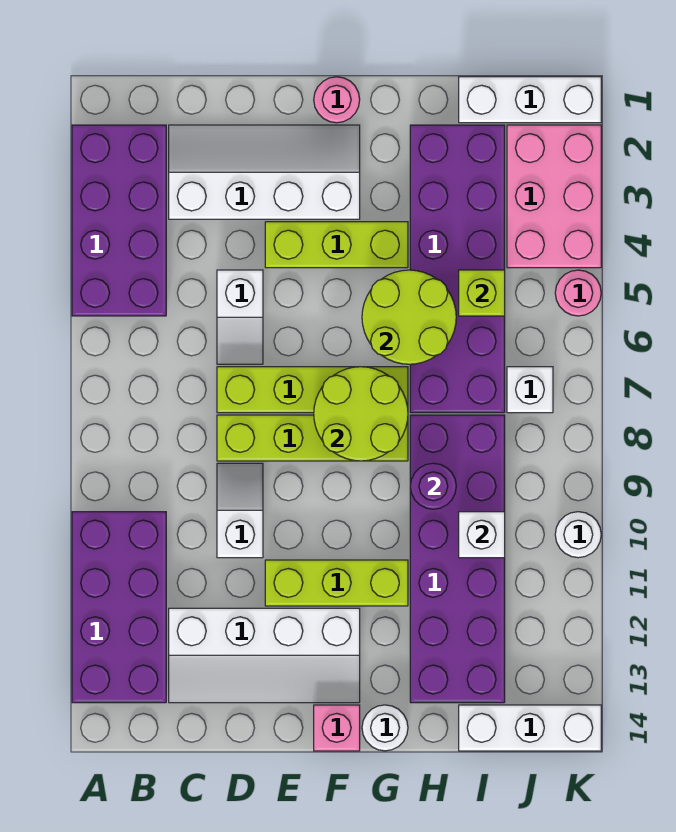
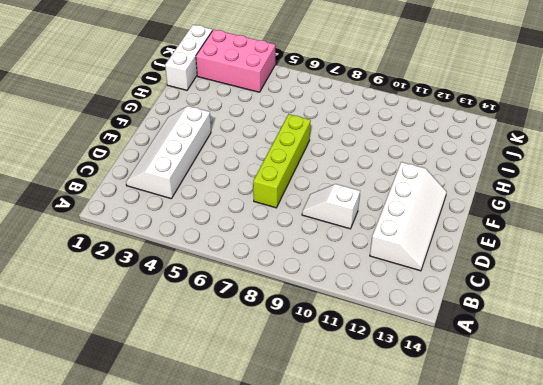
none -> purple 2x4 brick [72,125,166,316]
none -> purple 2x4 brick [72,512,166,703]
none -> white 1x2 slope [217,270,263,364]

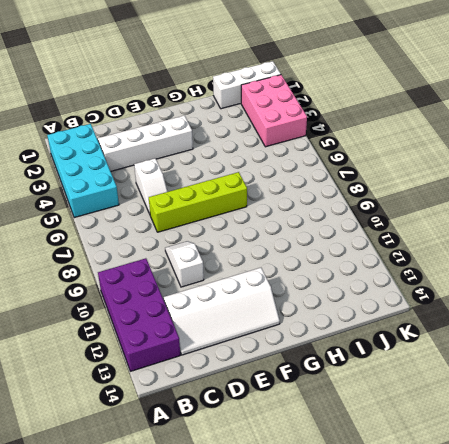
cyan 2x4 brick [47,124,119,218] -> purple 2x4 brick [72,125,166,316]
none -> lime 1x4 brick [217,415,408,461]
none -> lime 1x3 brick [265,222,408,268]
none -> lime 1x3 brick [265,560,408,606]

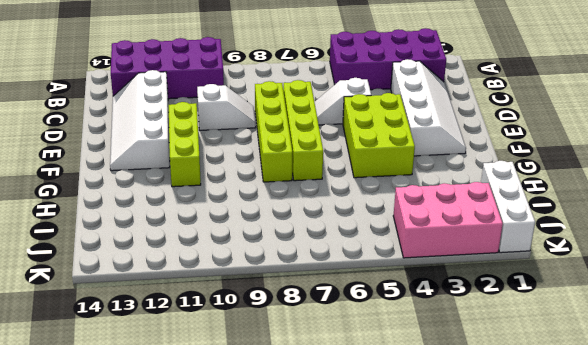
lime 2x3 brick [343,93,415,178] -> lime 1x3 brick [265,222,408,268]
none -> pink 1x1 round brick [314,77,360,123]
none -> pink 1x1 brick [314,705,360,751]
none -> white 1x1 round brick [362,705,408,751]

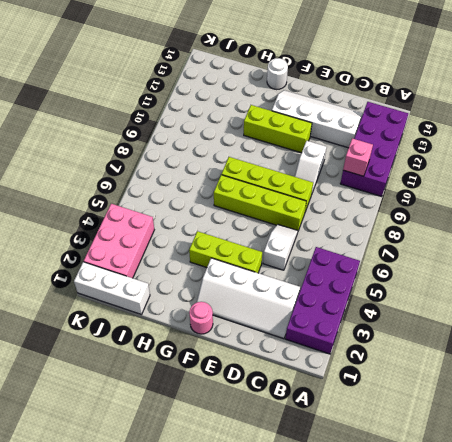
pink 1x1 brick [343,138,373,176] -> pink 1x1 brick moved to [314,705,360,751]
none -> purple 2x6 brick [410,125,505,413]
none -> purple 2x6 brick [410,415,505,703]
none -> white 1x3 brick [459,705,601,751]

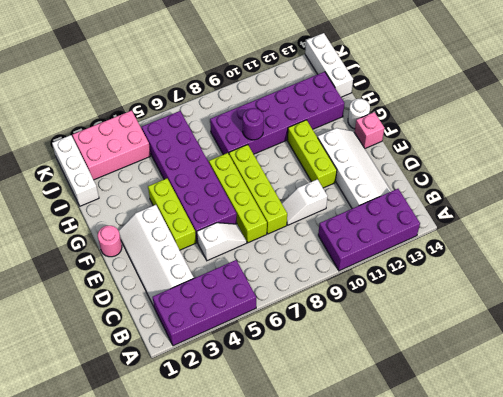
purple 2x6 brick [142,111,237,242] -> purple 2x6 brick turned to [410,125,505,413]
none -> white 1x1 brick [507,367,553,413]
none -> pink 1x1 round brick [555,270,601,316]
none -> white 1x1 round brick [555,512,601,558]

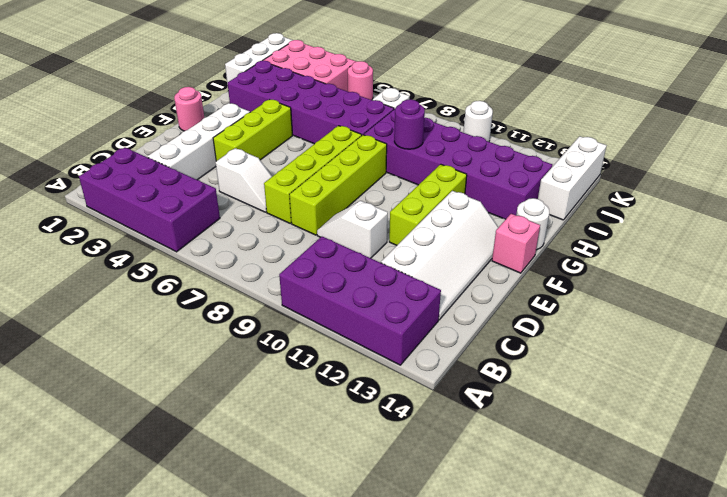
none -> lime 2x2 round brick [314,367,408,461]
none -> lime 2x2 round brick [362,270,456,364]
none -> lime 1x1 brick [459,270,505,316]

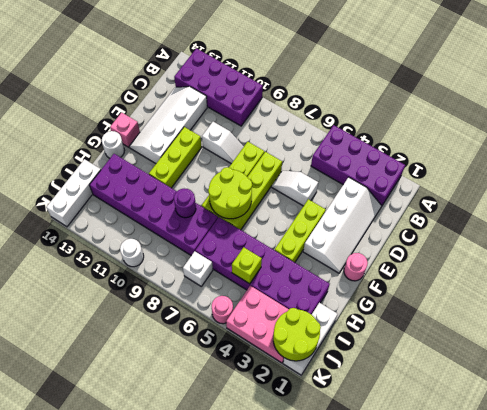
lime 2x2 round brick [273,308,321,361] -> lime 2x2 round brick moved to [362,270,456,364]
none -> white 1x1 brick [459,512,505,558]

